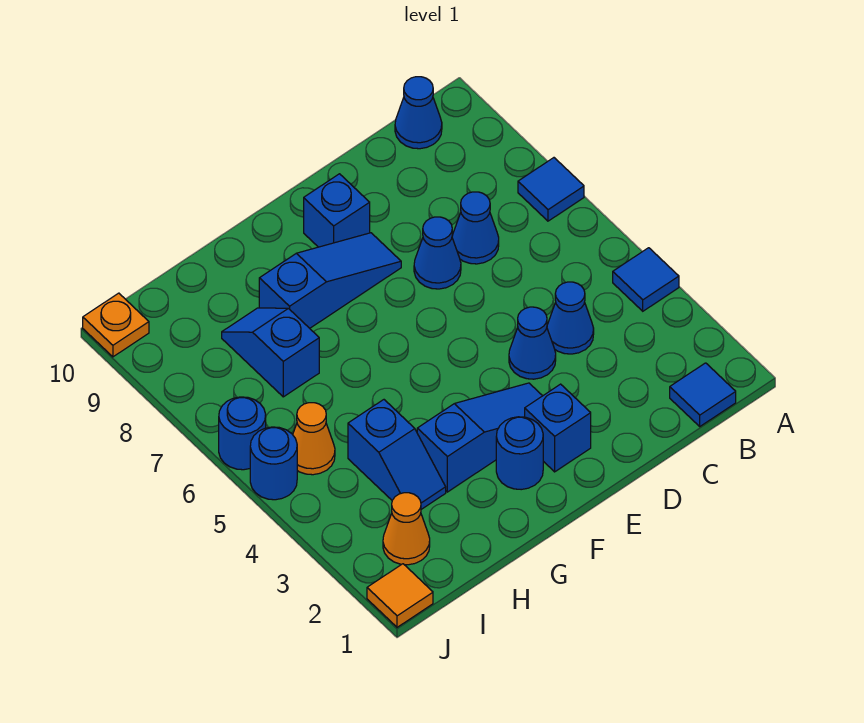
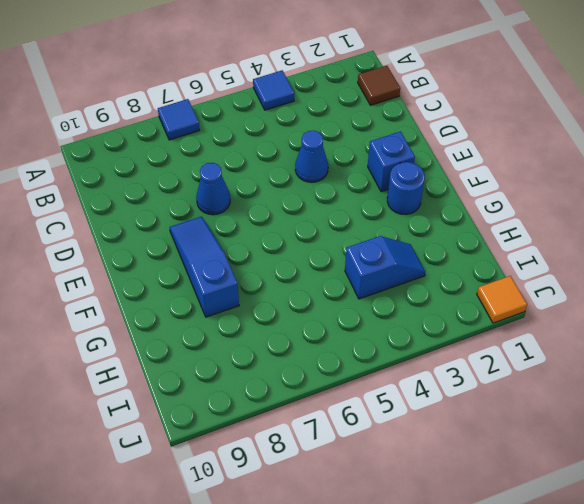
brown 1x1 tile [358,66,400,105] -> blue 1x1 tile [670,363,736,426]
none -> blue 1x1 cone [395,77,442,149]
none -> blue 1x1 cone [547,282,594,354]
none -> blue 1x1 cone [452,192,499,264]

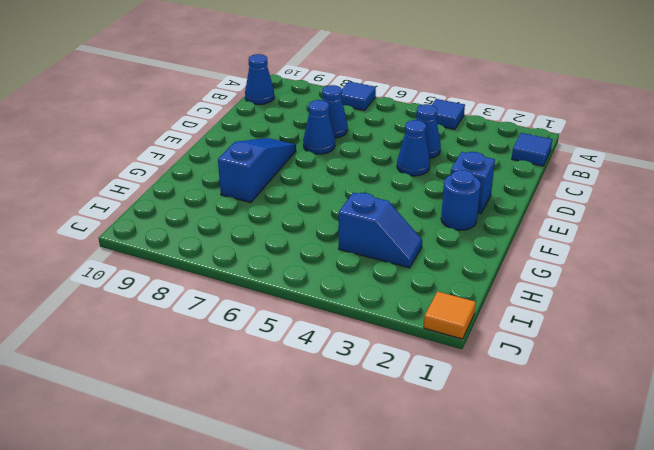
none -> blue 1x3 slope [417,383,542,492]
none -> blue 1x1 brick [304,174,370,247]
none -> blue 1x2 slope [222,308,319,397]

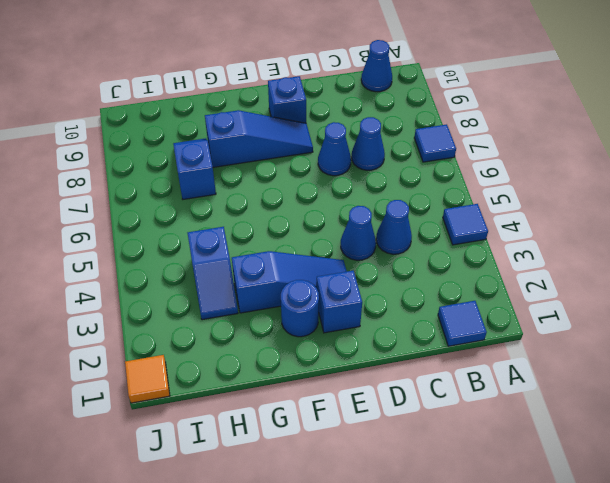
none -> orange 1x1 cone [383,493,430,565]
none -> orange 1x1 cone [293,403,335,475]
none -> blue 1x1 round brick [250,427,297,500]

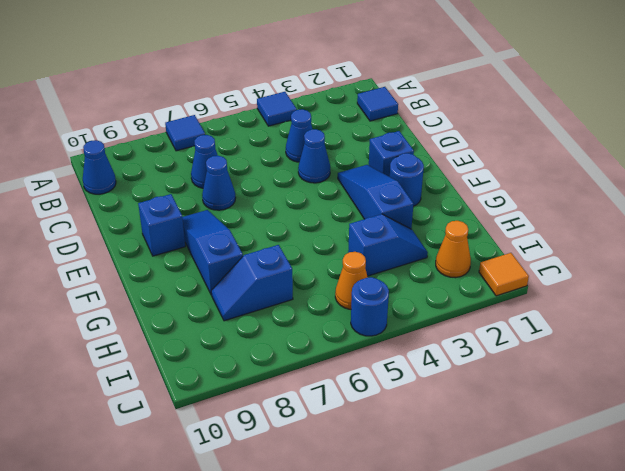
none -> blue 1x1 round brick [219,397,266,470]
none -> orange 1x1 plate [83,293,149,357]

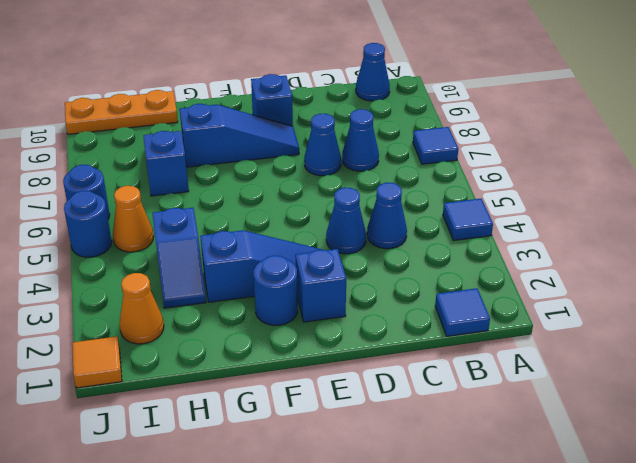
orange 1x3 plate [65,90,178,134] -> orange 1x1 plate [83,293,149,357]

